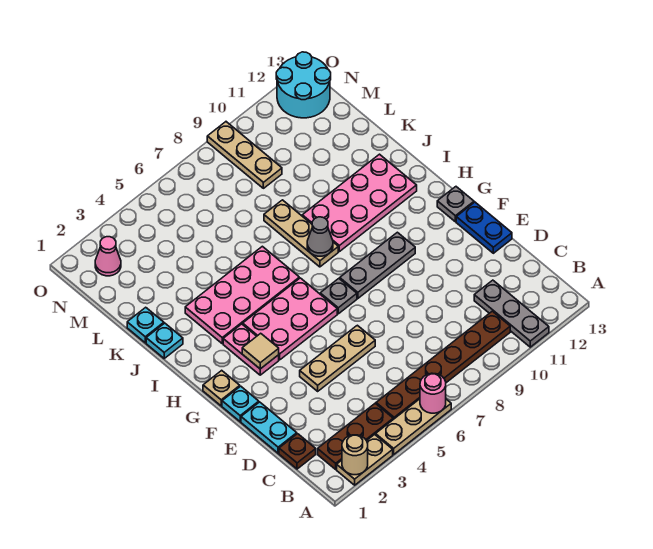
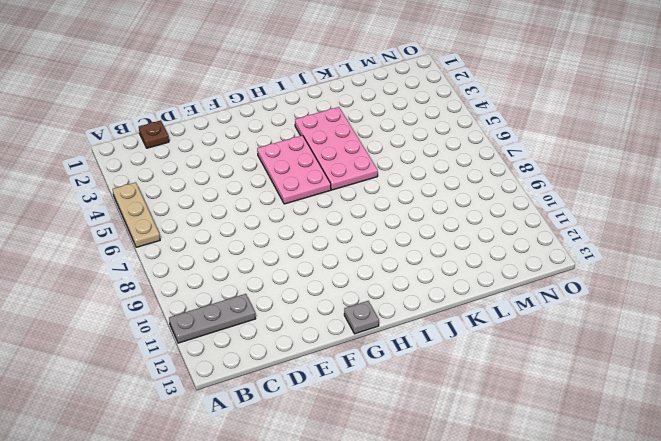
none -> tan 1x2 plate [337,434,393,485]
none -> brown 1x3 plate [318,403,393,469]
none -> brown 1x6 plate [376,311,510,419]

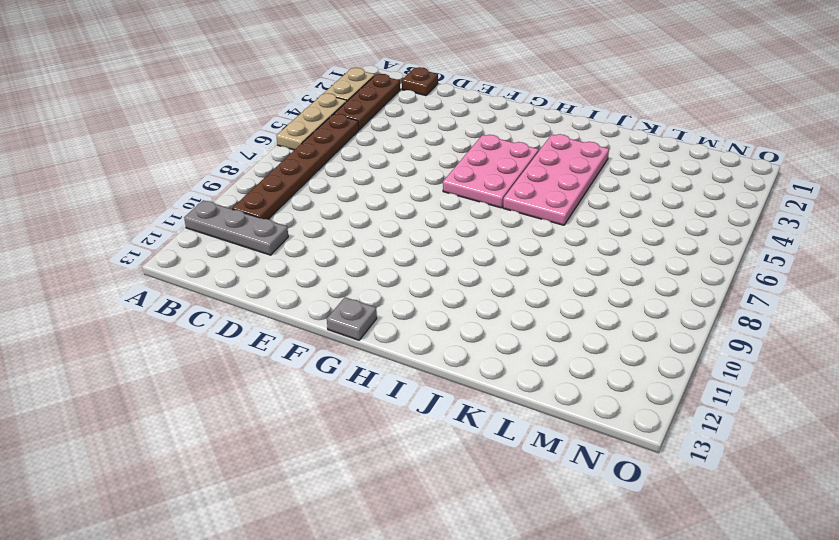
none -> cyan 1x2 plate [241,402,297,453]
none -> tan 1x3 plate [300,325,375,391]
none -> blue 1x2 plate [456,202,512,253]

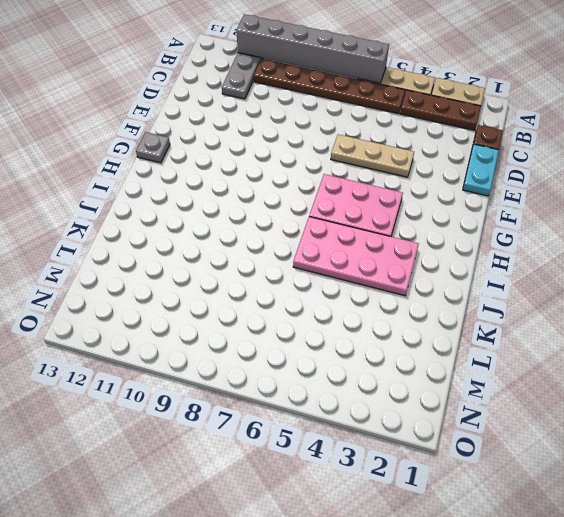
grey 1x6 brick [236,14,389,83] -> pink 1x1 round brick [420,373,446,413]
none -> blue 1x2 plate [456,202,512,253]
none -> cyan 1x1 plate [222,386,259,422]
none -> tan 1x1 plate [203,370,240,406]

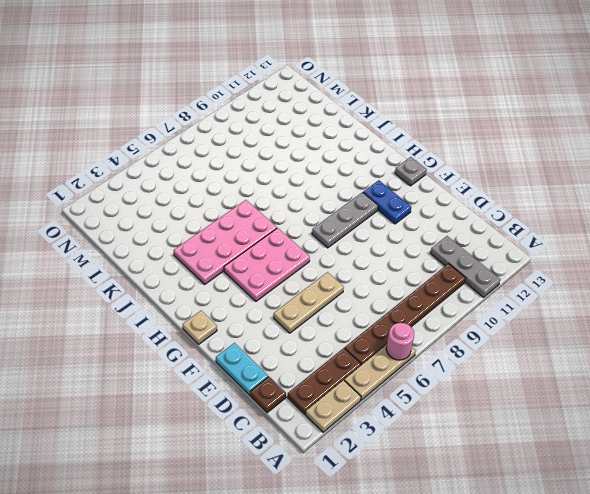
blue 1x2 plate [363,180,411,224] -> blue 1x2 plate moved to [456,202,512,253]
none -> cyan 1x1 plate [222,386,259,422]
none -> pink 1x2 plate [223,324,279,375]
none -> grey 1x1 plate [320,279,357,314]

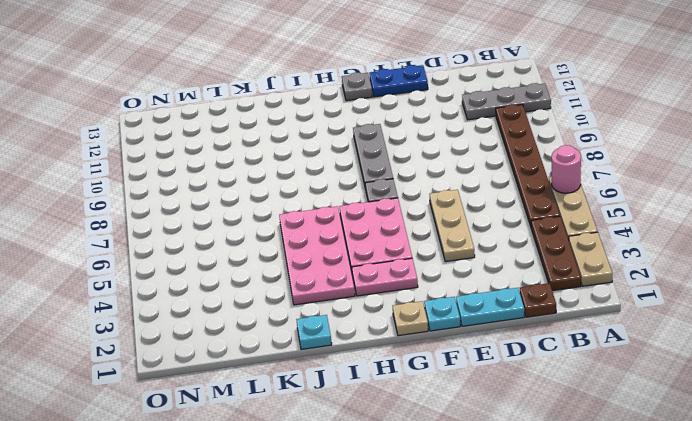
none -> tan 1x3 plate [264,200,338,267]
none -> pink 2x4 plate [302,154,417,252]
none -> cyan 1x1 plate [127,307,164,343]

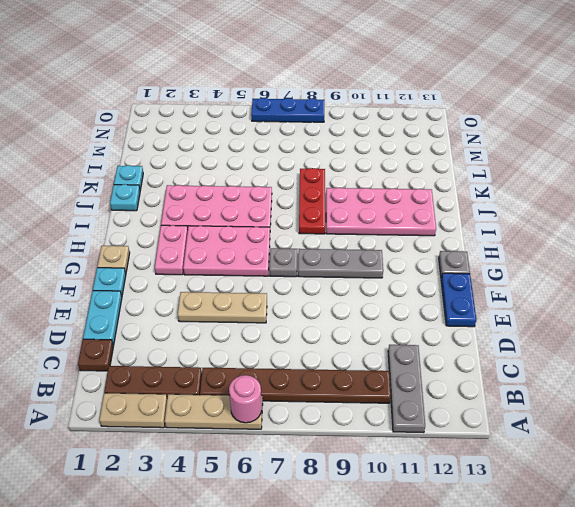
red 1x3 plate [299,168,325,234] -> tan 1x3 plate [264,200,338,267]
blue 1x3 plate [251,98,324,122] -> none
none -> tan 1x3 plate [207,122,282,188]
none -> pink 1x1 cone [95,237,121,276]
none -> cyan 2x2 round brick [276,52,331,118]

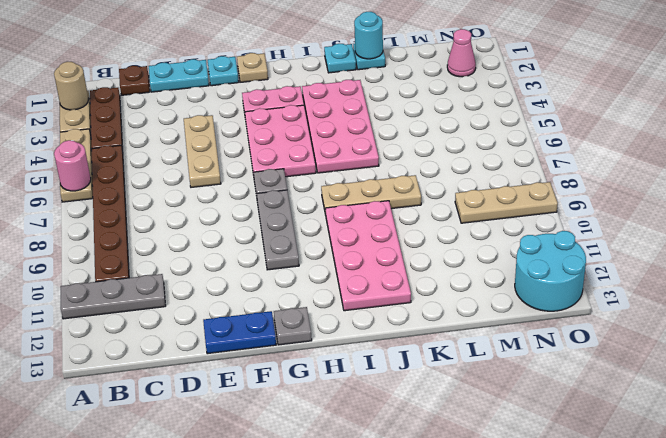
cyan 1x1 round brick [354,12,383,59] -> none
none -> tan 1x1 tile [242,333,279,369]
none -> grey 1x1 cone [307,217,333,256]

